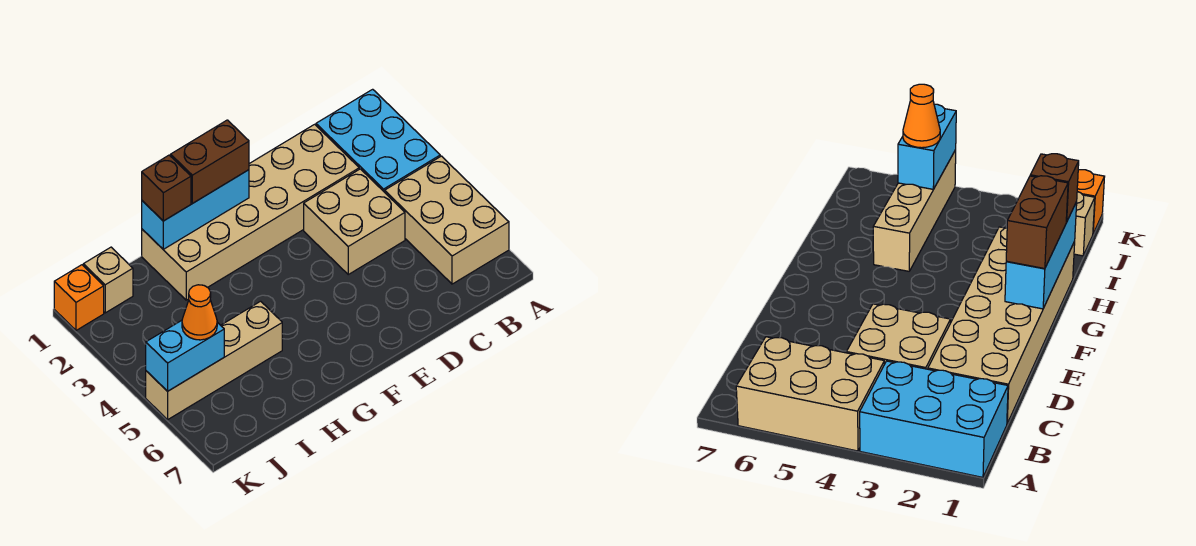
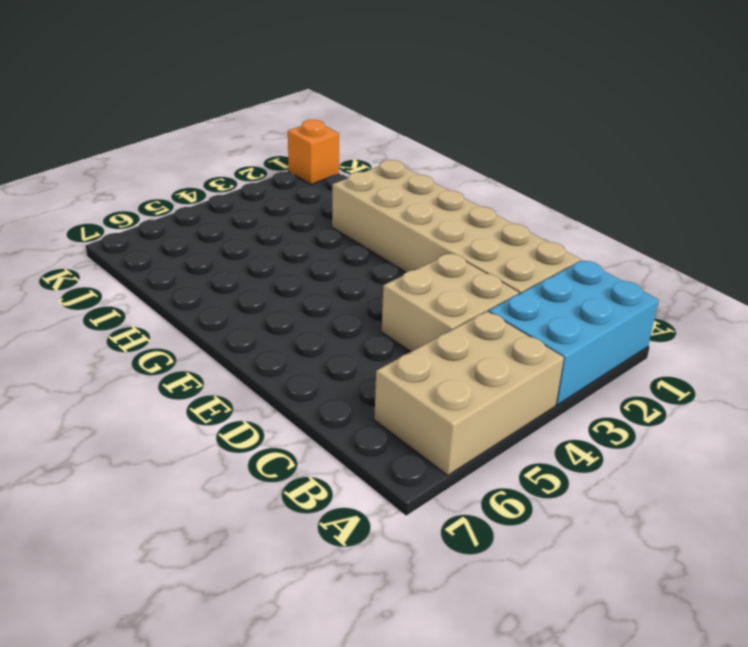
none -> tan 1x4 brick [146,301,282,419]
none -> tan 1x1 brick [83,247,133,313]
none -> cyan 1x3 brick [142,170,249,249]

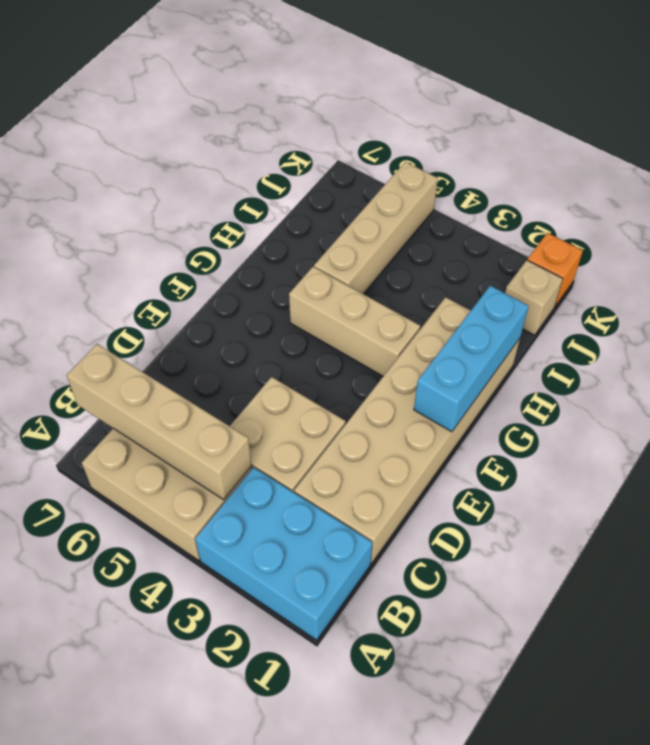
tan 1x4 brick [67,344,252,500] -> none
tan 1x3 brick [289,267,420,376] -> none
none -> cyan 1x2 brick [146,320,224,391]
none -> brown 1x2 brick [171,120,249,204]
none -> brown 1x1 brick [142,155,191,221]

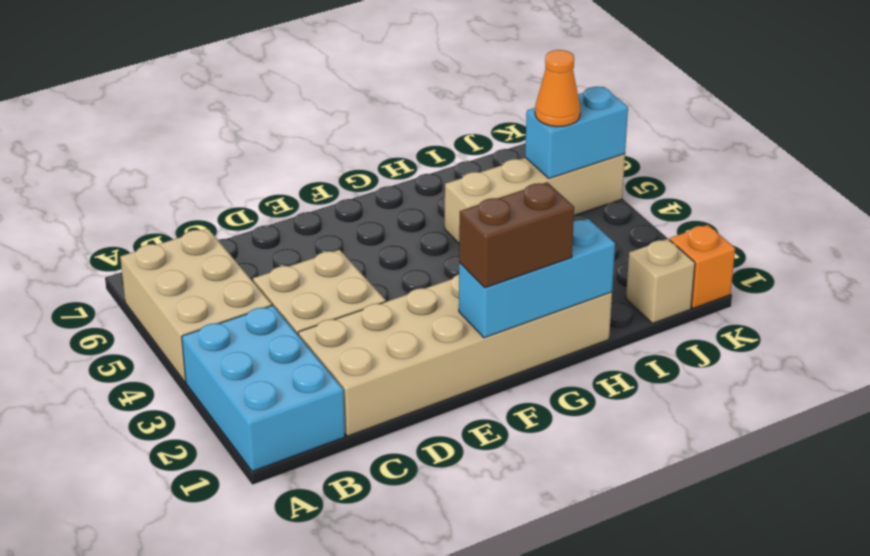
none -> brown 1x1 brick [142,155,191,221]

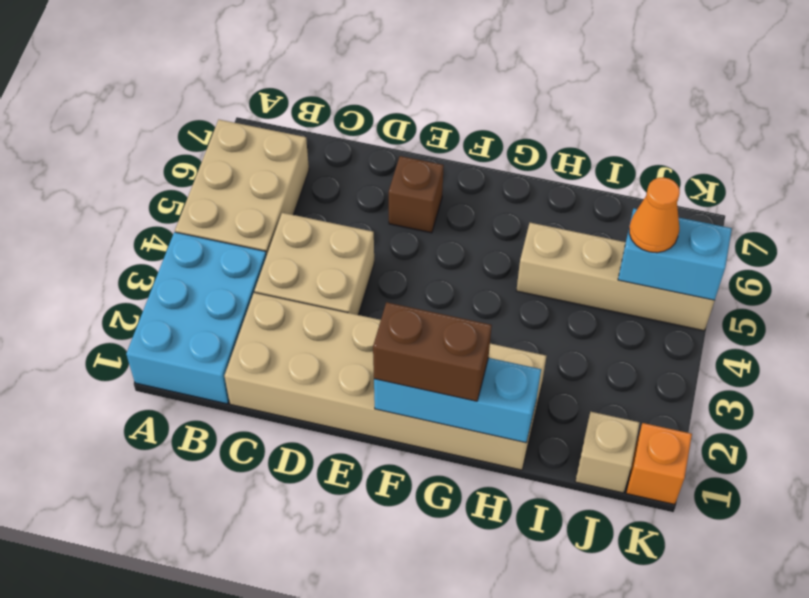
brown 1x1 brick [389,156,444,233] -> brown 1x1 brick moved to [142,155,191,221]

